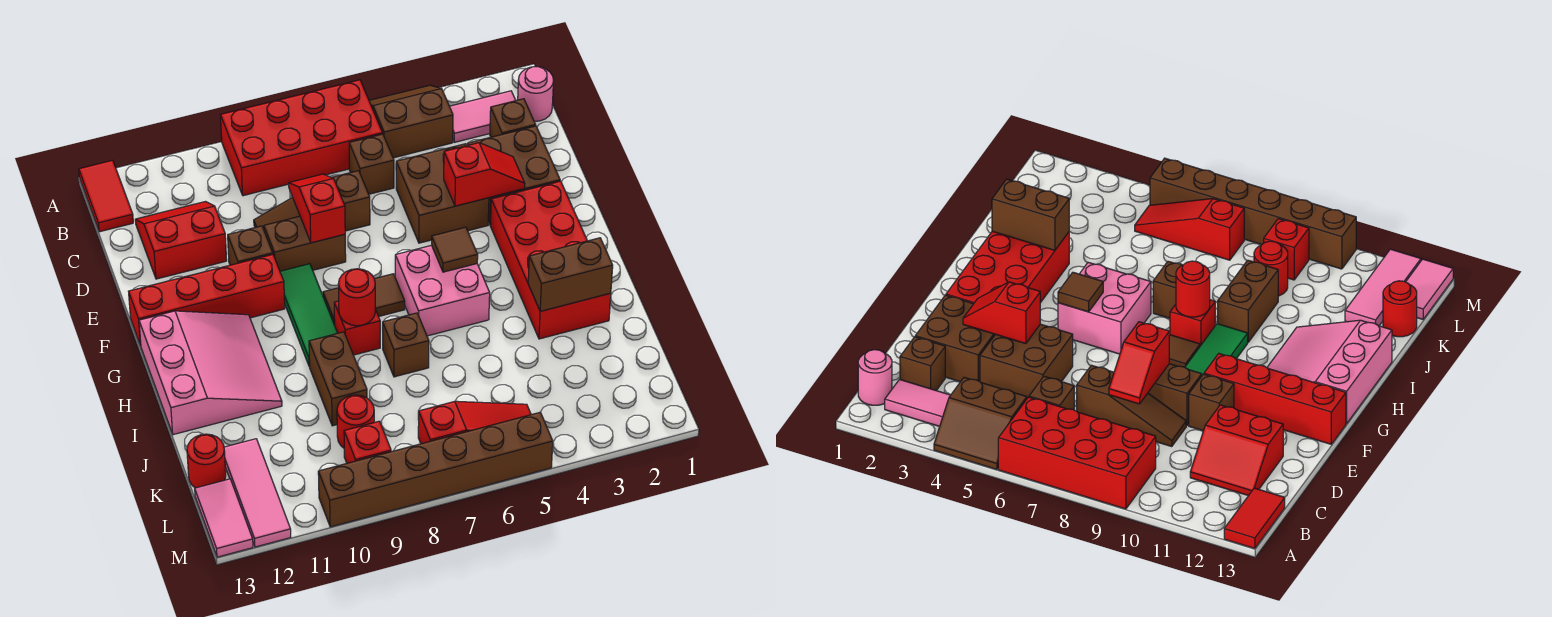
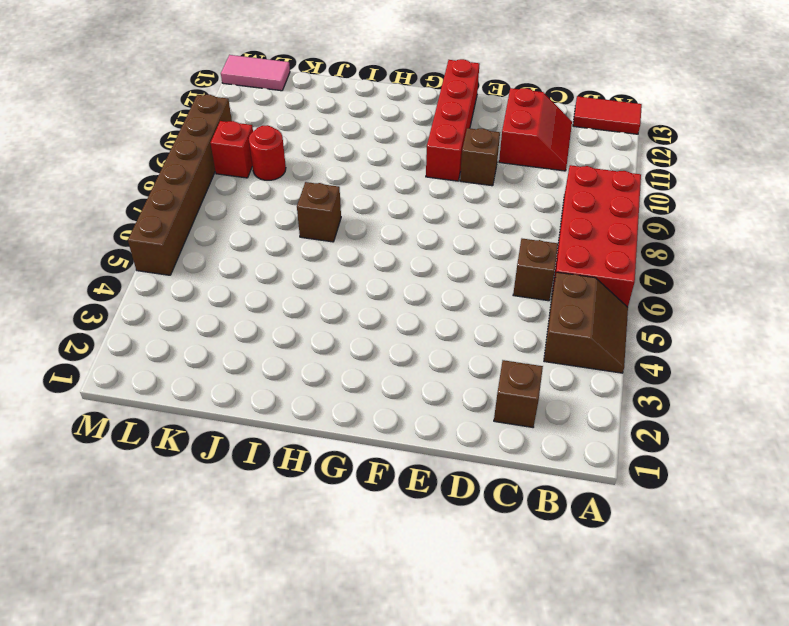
none -> pink 1x1 round brick [518,67,554,121]
none -> pink 1x2 tile [449,91,516,142]
none -> brown 2x2 brick [467,126,560,225]
none -> brown 2x2 brick [396,144,489,243]

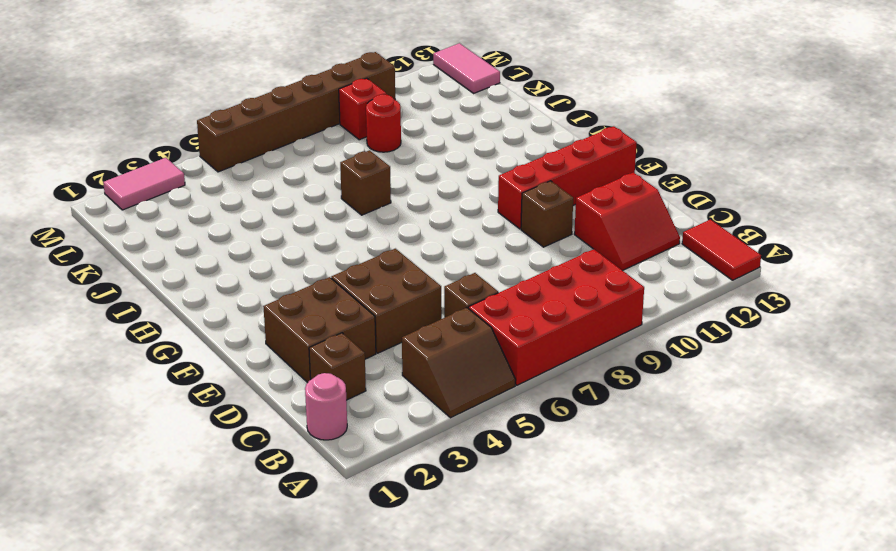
pink 1x2 tile [103,158,185,210] -> pink 1x2 tile moved to [449,91,516,142]
none -> brown 1x3 slope [254,171,370,231]
none -> brown 1x2 brick [264,216,346,271]
none -> red 2x4 brick [490,181,611,339]
none -> green 1x3 tile [280,264,337,367]

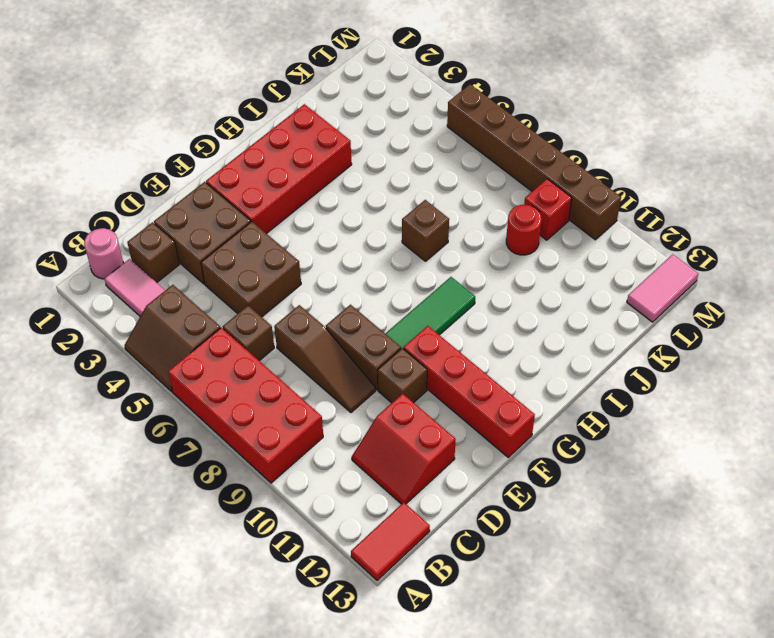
none -> pink 2x2 brick [395,245,490,336]
none -> brown 1x2 tile [323,274,405,325]
none -> pink 3x3 slope [139,311,282,435]
none -> red 1x1 brick [334,301,380,355]

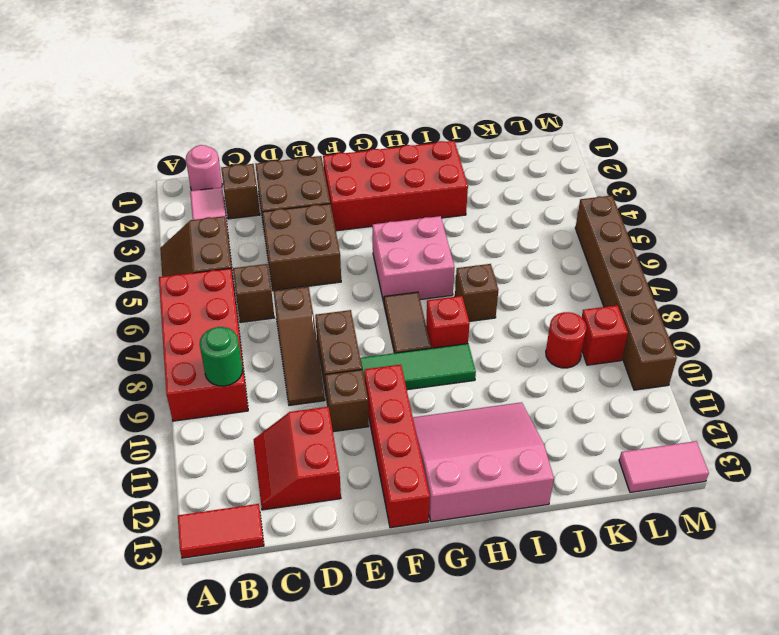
green 1x1 round brick [200,327,243,386] -> none
none -> brown 1x2 brick [309,332,367,426]
none -> pink 1x3 tile [224,439,291,547]
none -> red 1x1 round brick [187,434,226,488]
none -> red 1x3 slope [418,401,531,444]

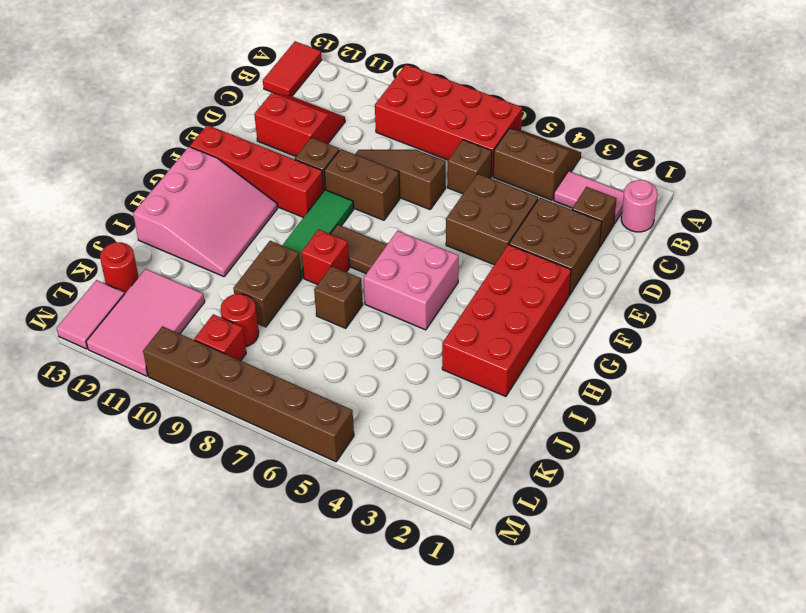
pink 2x3 tile [86,269,205,376] -> pink 1x3 tile [224,439,291,547]
none -> red 1x3 slope [418,401,531,444]
none -> red 1x2 slope [289,174,345,243]
none -> red 1x2 slope [444,143,525,206]
none -> brown 1x1 tile [432,227,478,272]

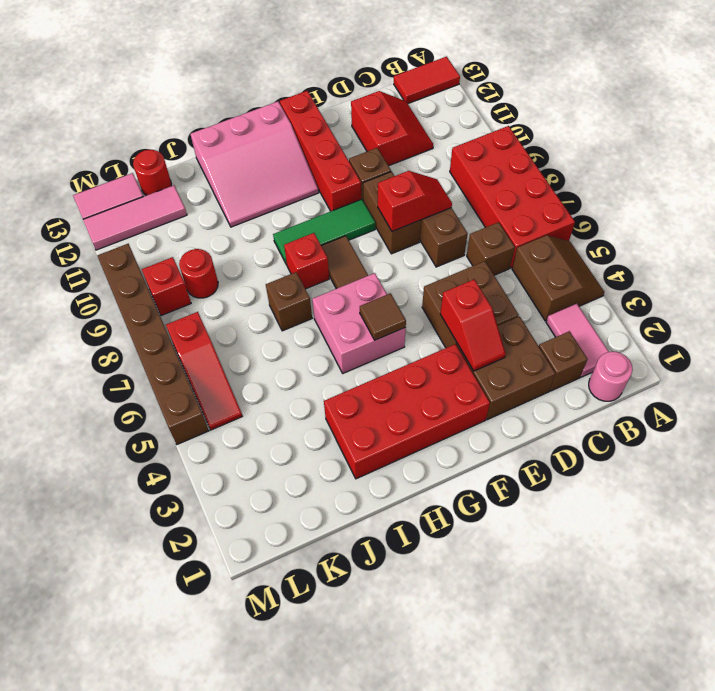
none -> brown 1x2 brick [309,332,367,426]
none -> red 1x1 round brick [339,269,375,326]
none -> brown 1x2 brick [528,238,613,311]

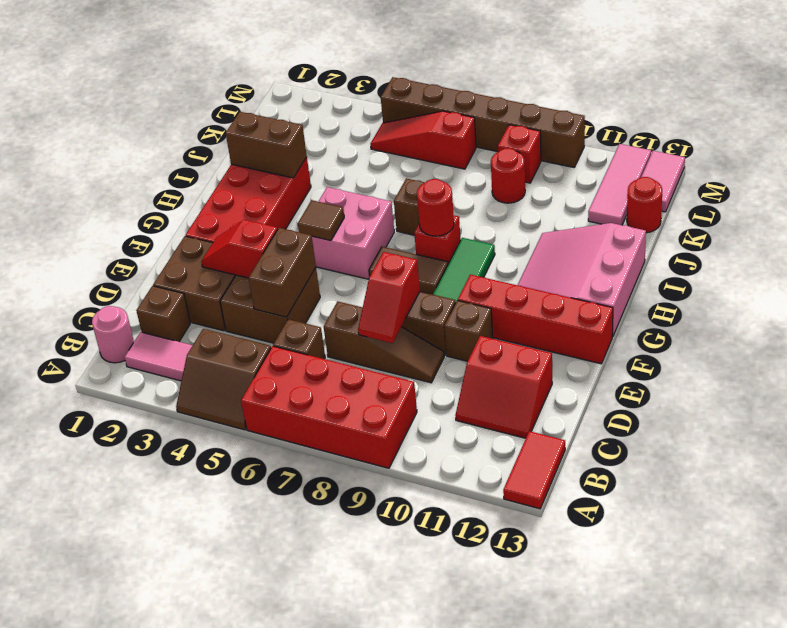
brown 1x2 brick [249,228,316,317] -> brown 1x2 brick moved to [309,332,367,426]

